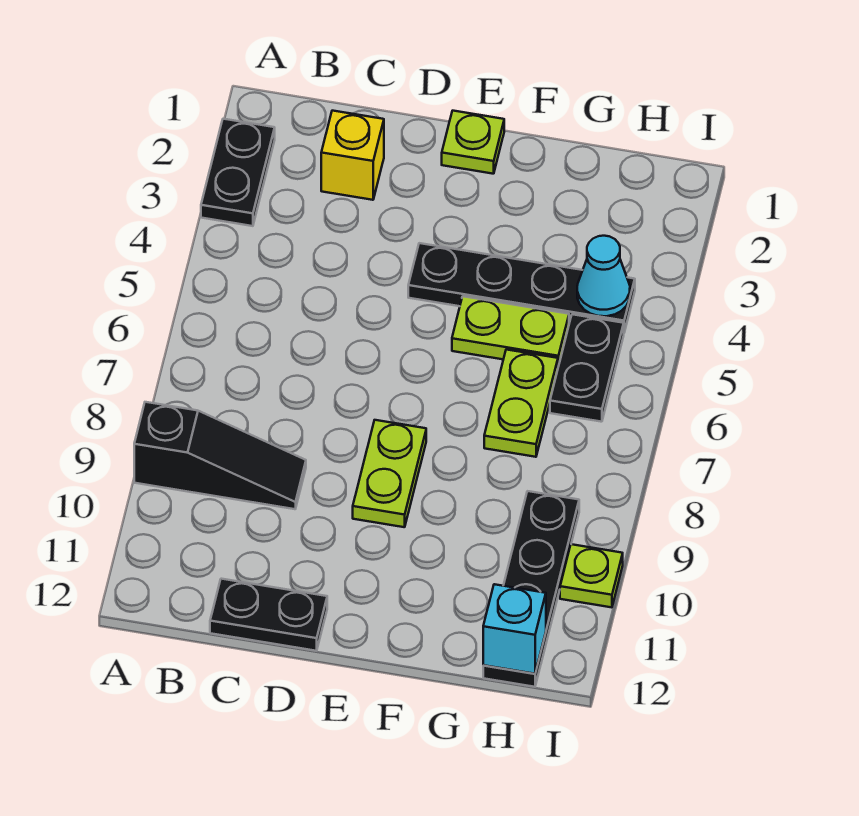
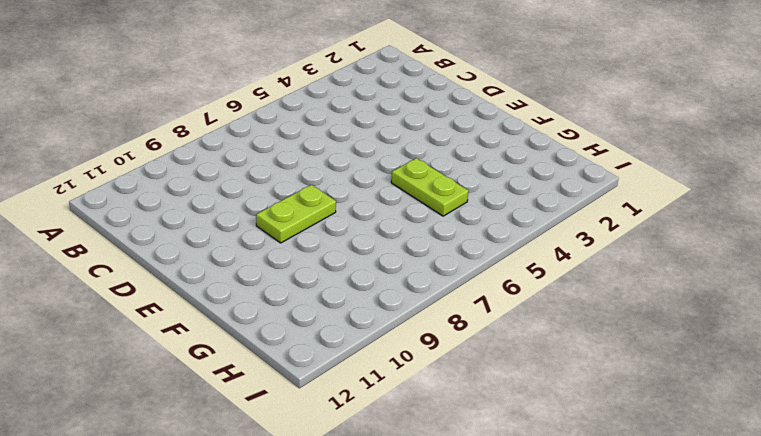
none -> black 1x2 plate [201,119,275,226]
none -> black 1x3 slope [134,402,306,509]
none -> yellow 1x1 brick [321,111,384,200]

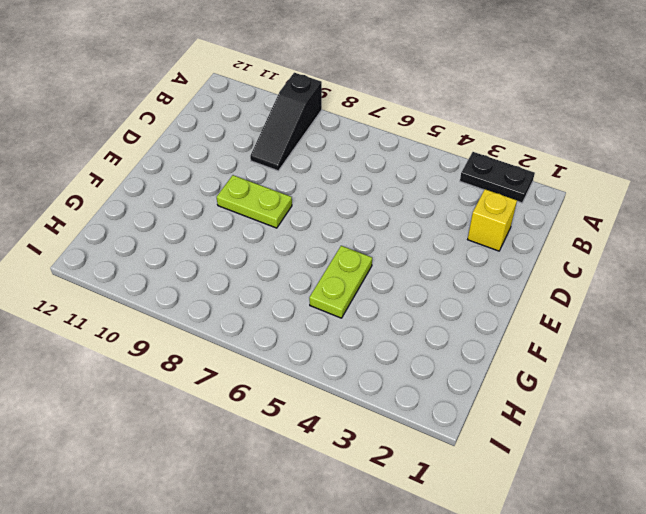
none -> black 1x2 plate [210,579,327,651]
none -> lime 1x1 plate [442,111,504,174]
none -> black 1x4 plate [408,243,635,332]

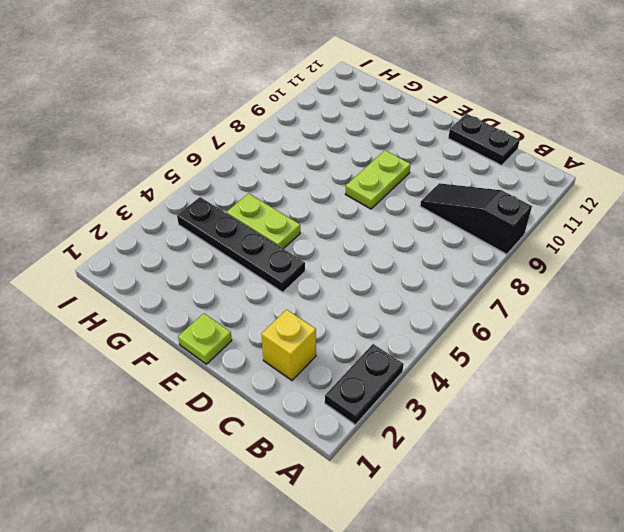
none -> lime 1x2 plate [484,350,558,457]
none -> black 1x2 plate [550,314,624,422]
none -> black 1x4 plate [483,491,579,687]

